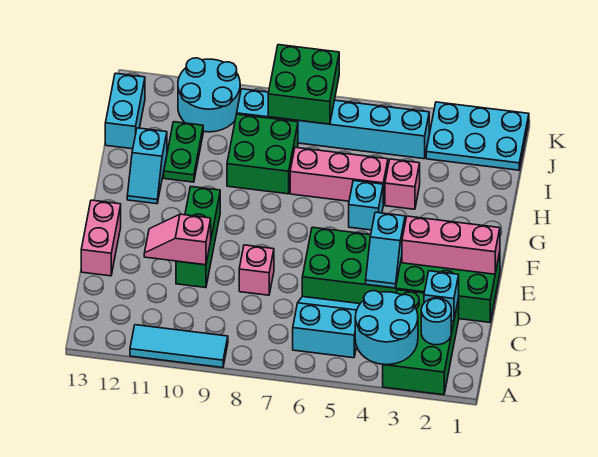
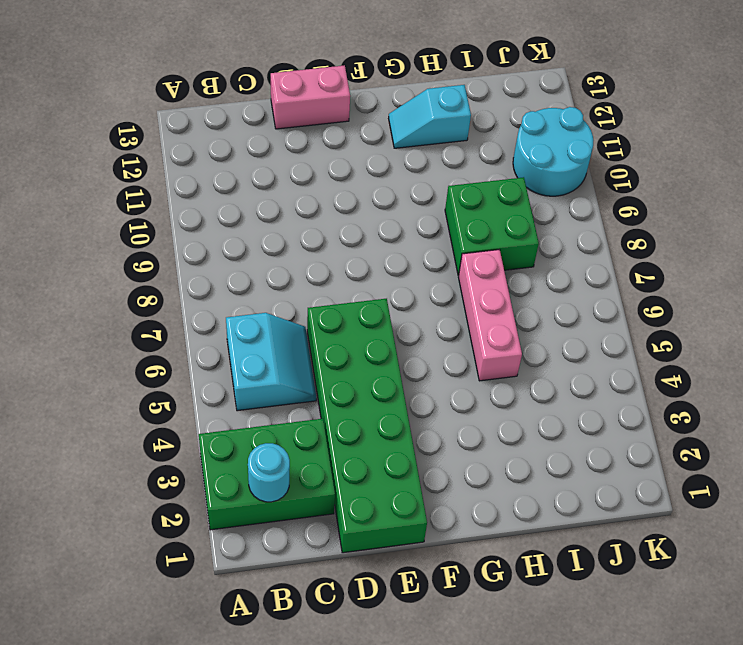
none -> cyan 1x3 tile [130,325,228,368]
none -> pink 1x1 brick [239,245,274,295]
none -> green 1x3 brick [176,187,220,288]

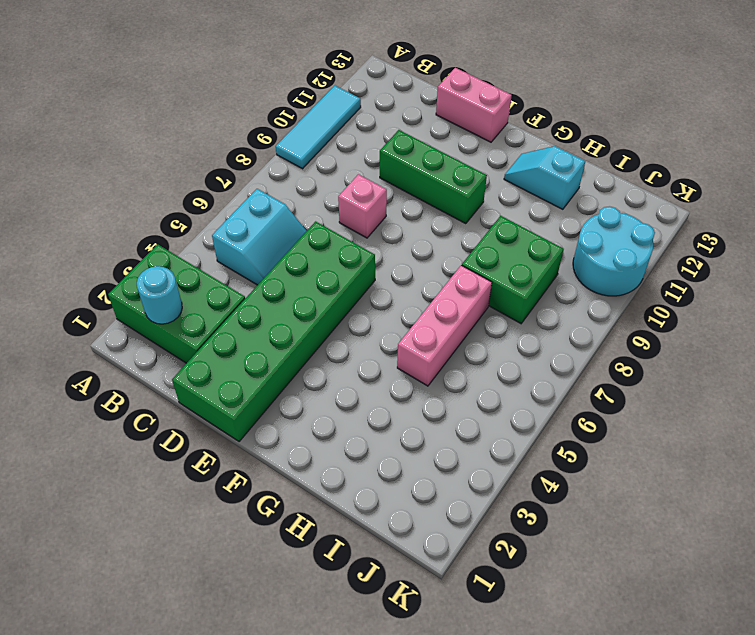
none -> cyan 1x1 brick [349,181,383,230]
none -> pink 1x1 brick [385,159,420,209]
none -> green 1x2 plate [164,122,203,182]

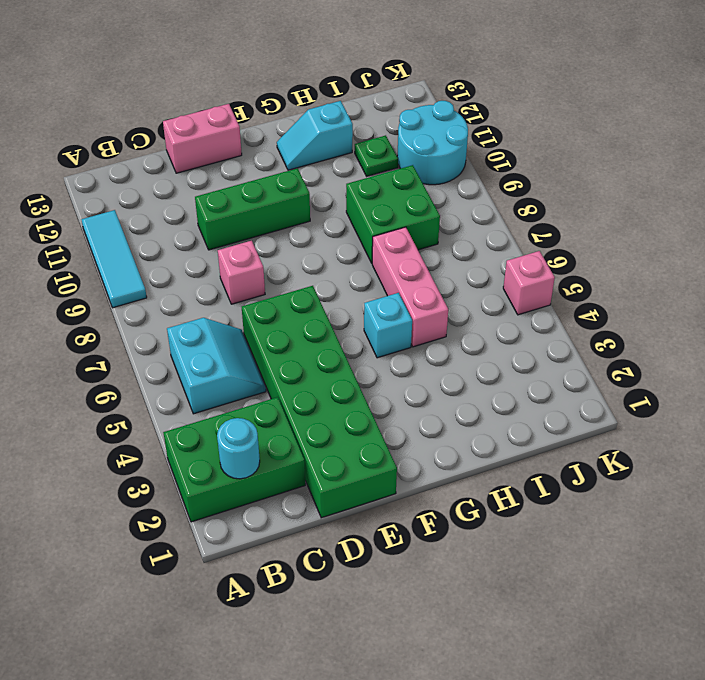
green 1x1 plate [355,135,398,176] -> green 1x2 plate [164,122,203,182]
pink 1x1 brick [503,251,555,315] -> pink 1x1 brick moved to [385,159,420,209]
none -> cyan 1x2 brick [105,73,145,149]
none -> cyan 2x3 plate [426,102,529,170]
none -> cyan 1x6 brick [237,89,429,159]

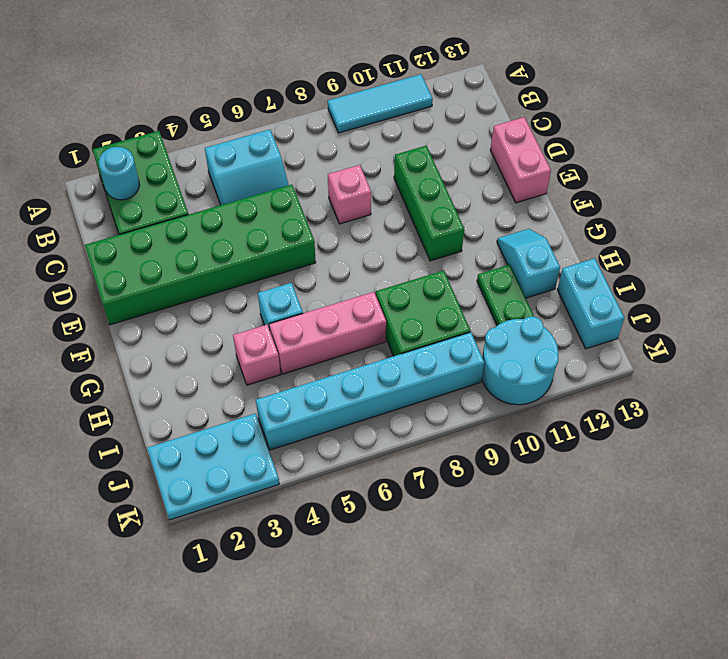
none -> cyan 2x2 round brick [355,291,418,365]
none -> cyan 1x1 brick [424,271,459,321]
none -> cyan 1x2 slope [366,212,405,288]

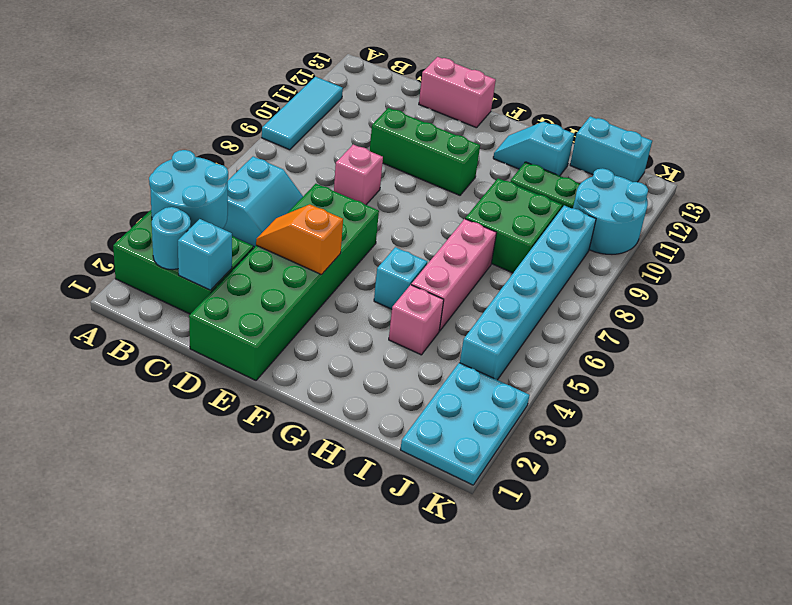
orange 1x2 slope [256,204,343,275] -> cyan 1x2 slope [366,212,405,288]
none -> pink 1x2 slope [144,214,211,265]
none -> pink 1x3 brick [402,216,500,274]
none -> green 2x2 brick [268,45,339,124]

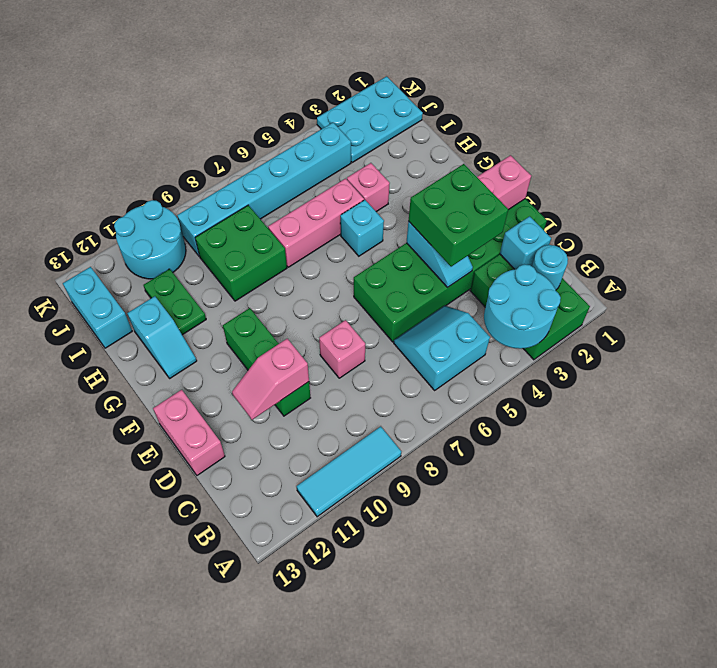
green 2x2 brick [409,164,508,267] -> green 2x2 brick moved to [268,45,339,124]

